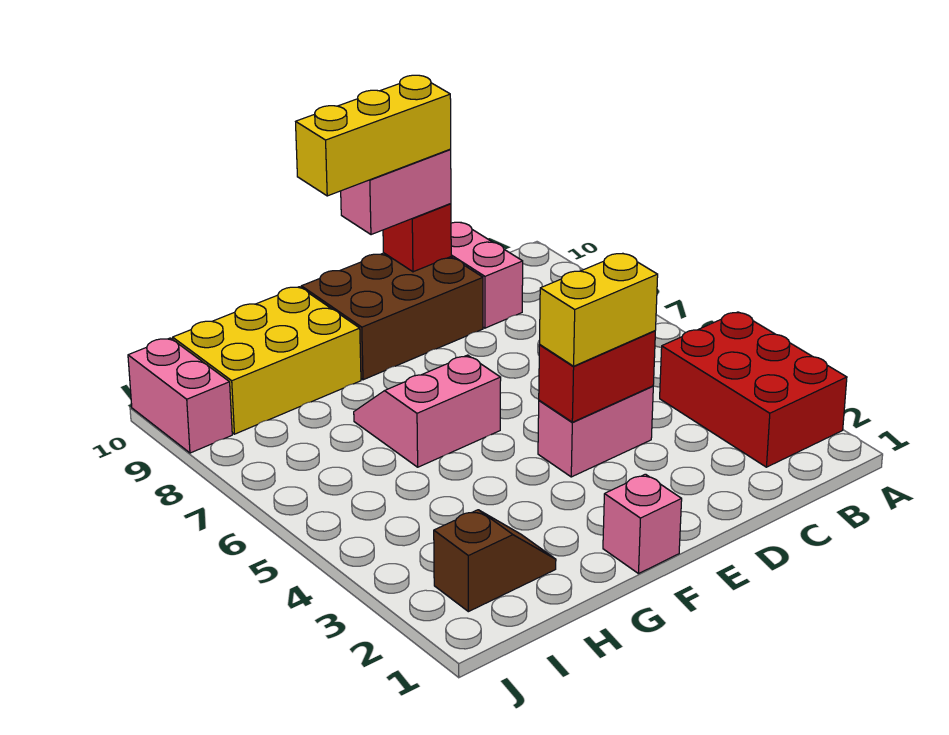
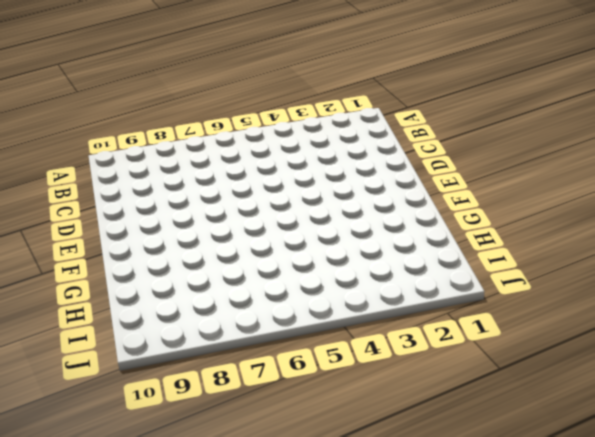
none -> red 2x3 brick [660,312,847,467]
none -> pink 1x2 brick [451,222,523,328]
none -> pink 1x2 brick [538,386,653,477]

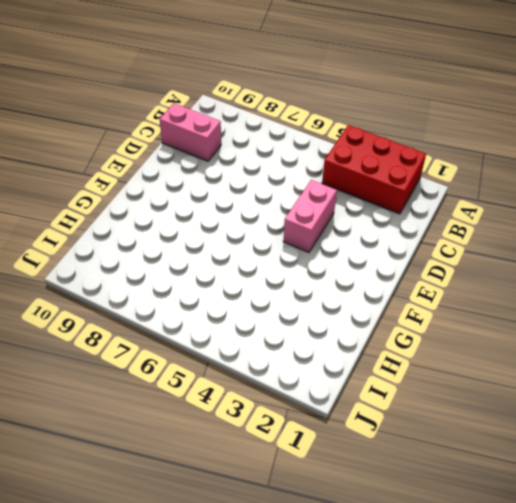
none -> brown 2x3 brick [301,253,483,380]
none -> pink 1x1 brick [603,474,682,574]
none -> pink 2x2 slope [354,355,501,467]

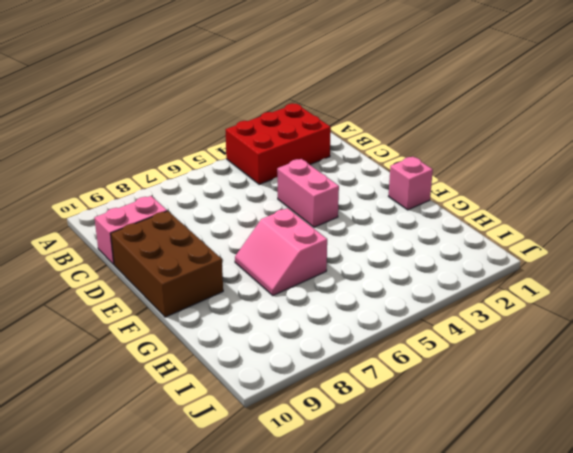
none -> yellow 2x3 brick [173,287,361,434]
none -> brown 1x2 slope [434,510,556,612]
none -> pink 1x2 brick [128,338,232,453]

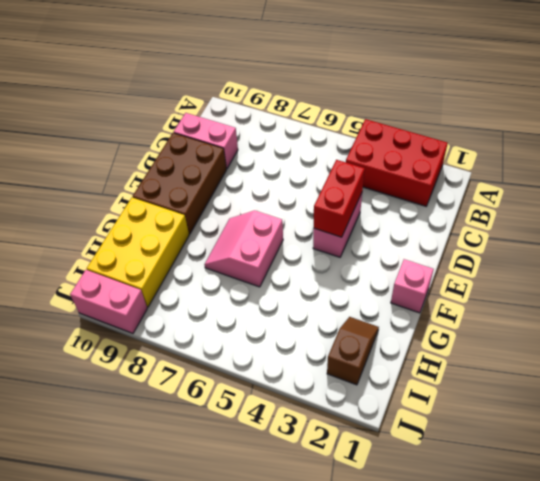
none -> red 1x1 brick [383,204,451,272]
none -> yellow 1x2 brick [540,254,658,366]
none -> pink 1x2 brick [341,149,451,235]

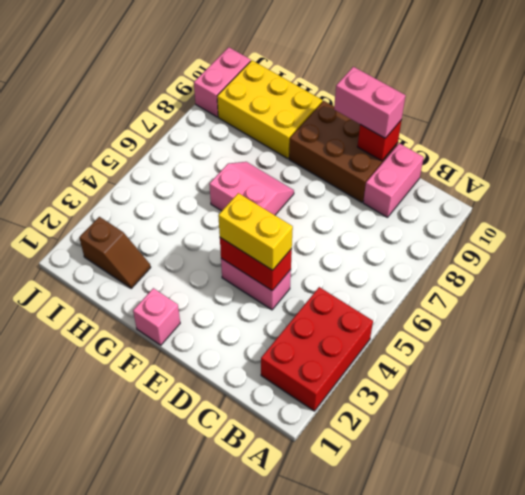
none -> yellow 1x3 brick [296,75,451,196]

